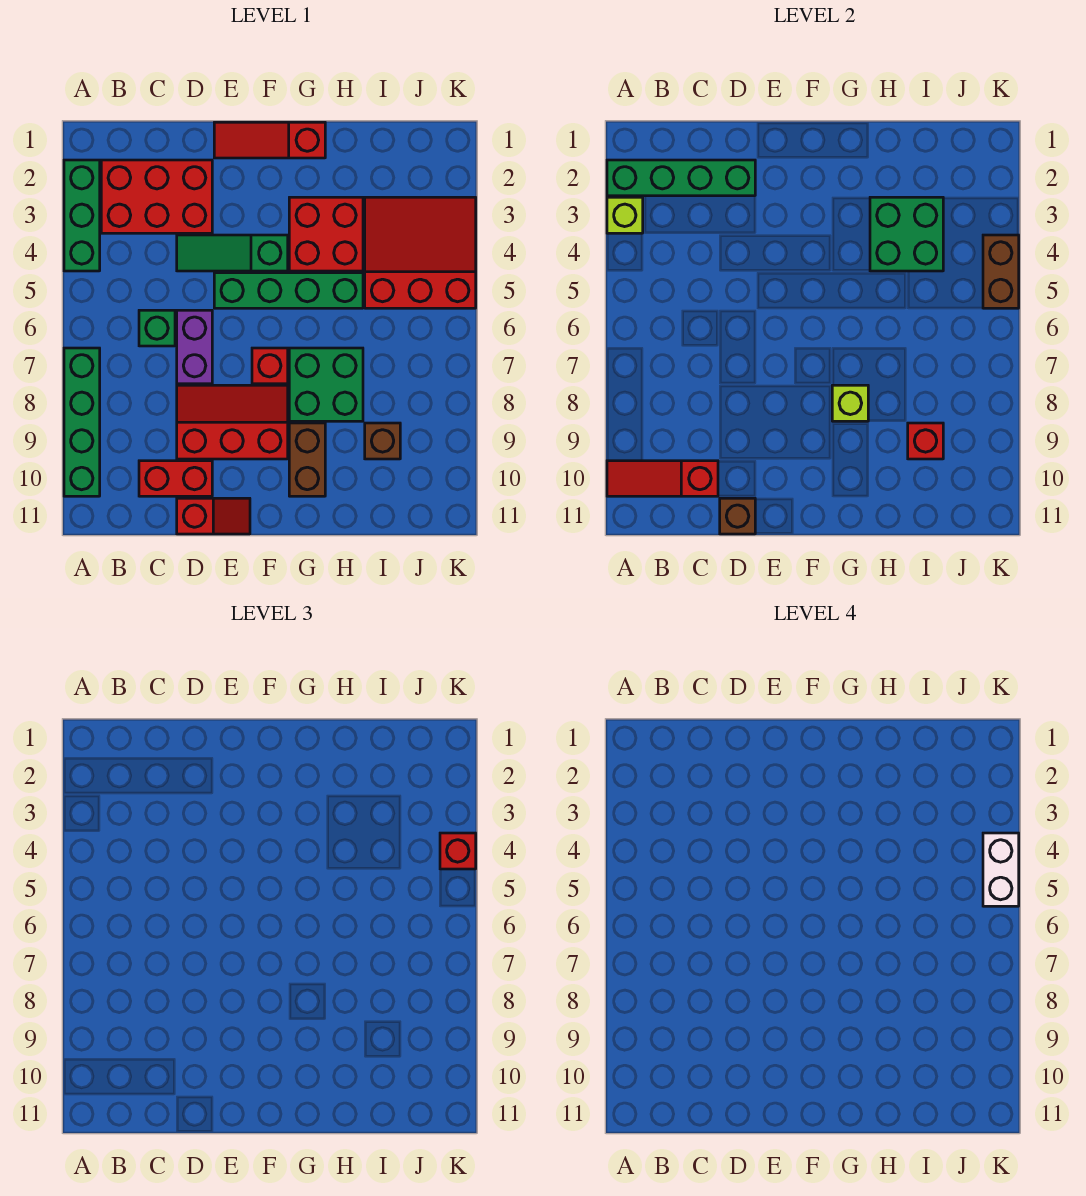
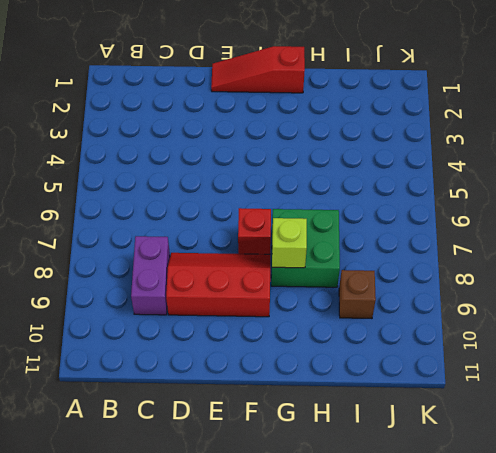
purple 1x2 brick [131,236,170,315] -> purple 1x2 brick moved to [177,310,212,384]
none -> green 1x3 brick [64,160,100,271]
none -> green 1x4 brick [64,348,100,496]
none -> red 2x3 brick [101,160,212,233]

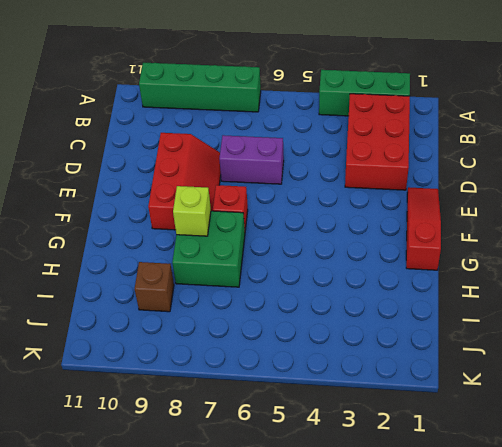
none -> green 1x1 brick [139,310,175,346]
none -> red 1x2 brick [139,461,212,496]
none -> green 1x3 slope [177,235,288,271]

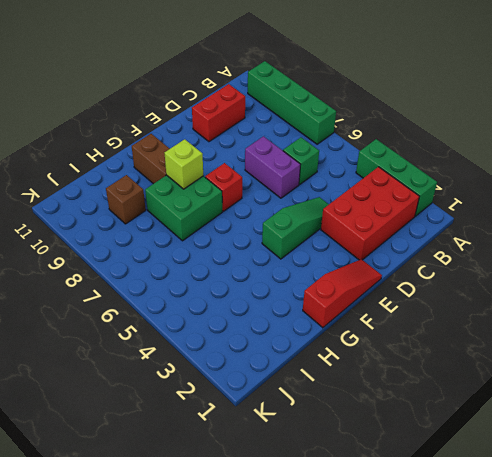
none -> red 2x3 slope [177,385,288,459]
none -> red 1x2 slope [177,498,250,534]
none -> green 1x4 brick [214,273,363,308]

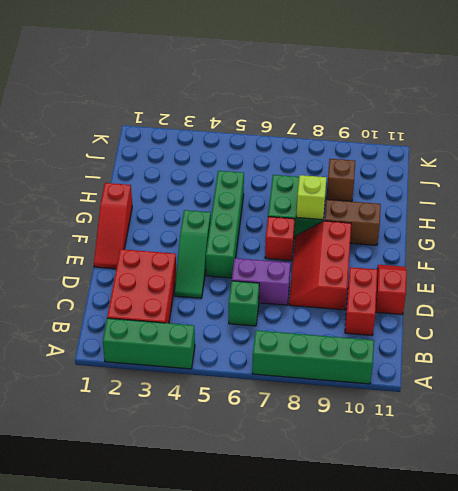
none -> red 2x2 brick [289,197,363,271]
none -> red 3x3 slope [365,197,476,308]
none -> green 1x4 brick [607,160,755,196]

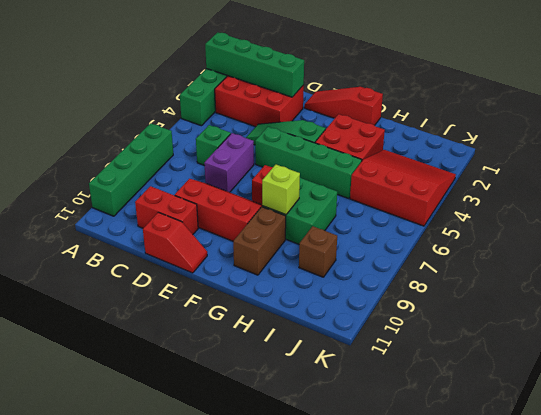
none -> lime 1x1 brick [607,197,643,233]
none -> red 1x3 slope [607,461,718,496]
none -> brown 1x1 brick [720,498,755,534]

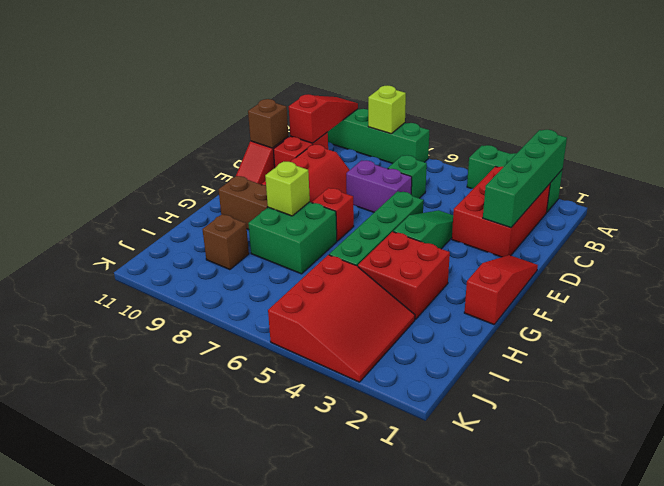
lime 1x1 brick [368,85,406,134] -> lime 1x1 brick moved to [607,197,643,233]
none -> green 2x2 brick [870,197,943,271]
none -> red 1x1 brick [908,423,943,459]
none -> brown 1x2 brick [983,235,1019,308]

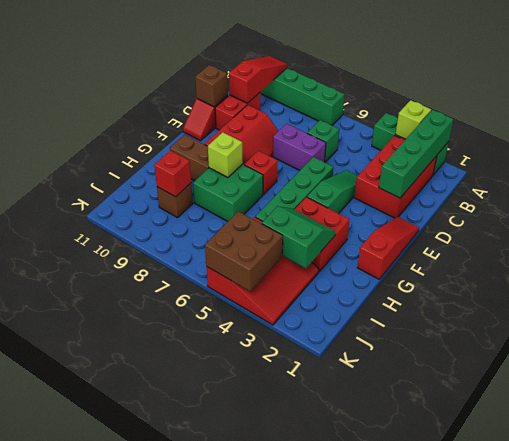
green 2x2 slope [262,206,336,268] -> green 2x2 brick [870,197,943,271]
brown 2x2 brick [205,211,283,291] -> brown 1x2 brick [983,235,1019,308]
none -> red 1x1 brick [440,833,476,869]
none -> white 1x2 brick [983,833,1019,906]

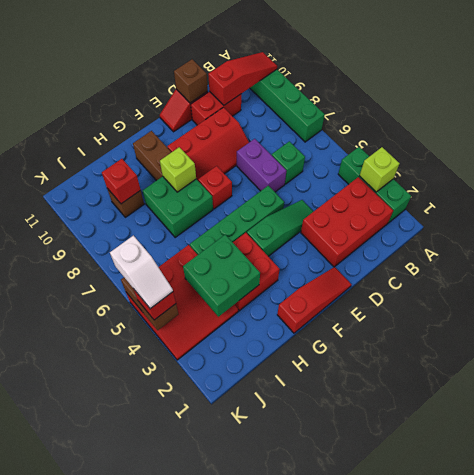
white 1x2 slope [110,236,173,309] -> white 1x2 brick [983,833,1019,906]
none -> green 1x4 brick [607,160,755,196]

